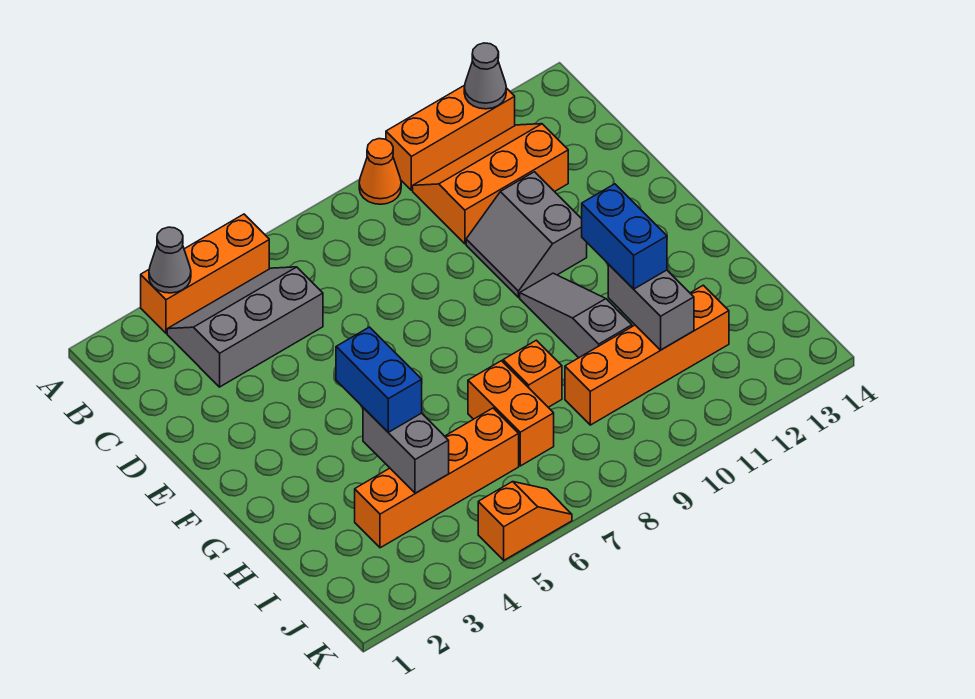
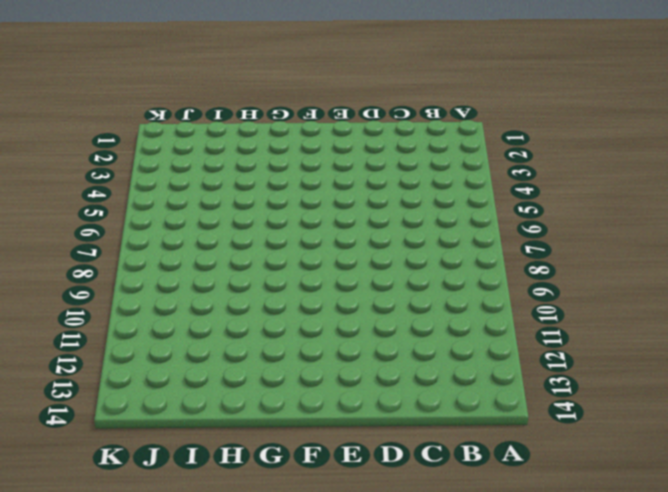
none -> orange 1x3 brick [141,214,269,333]
none -> orange 1x1 cone [359,139,401,204]
none -> orange 1x3 brick [386,85,515,190]

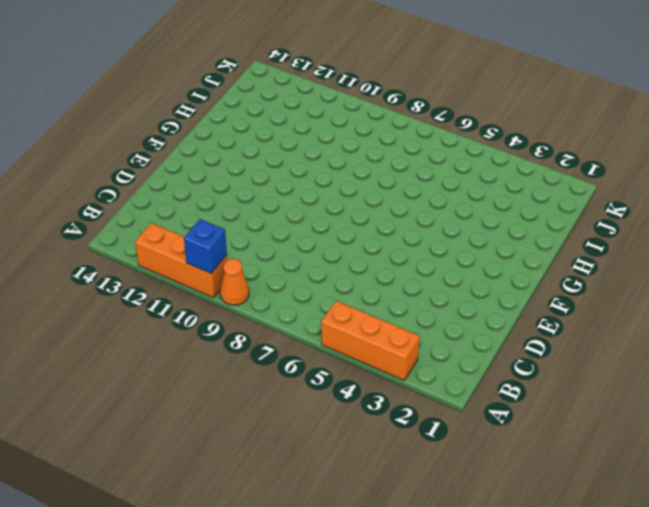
blue 1x1 brick [184,219,227,273] -> none
none -> grey 2x3 slope [167,267,323,387]
none -> orange 2x3 slope [413,124,568,244]
none -> grey 2x2 slope [466,172,587,297]

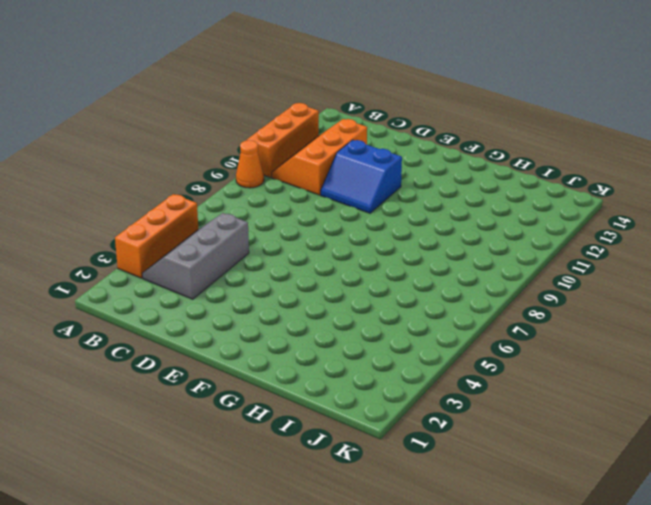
blue 2x2 slope [321,140,402,213] -> grey 2x2 slope [466,172,587,297]
none -> grey 1x3 slope [520,273,632,358]
none -> orange 1x2 brick [468,361,554,466]
none -> orange 1x1 brick [503,340,562,407]

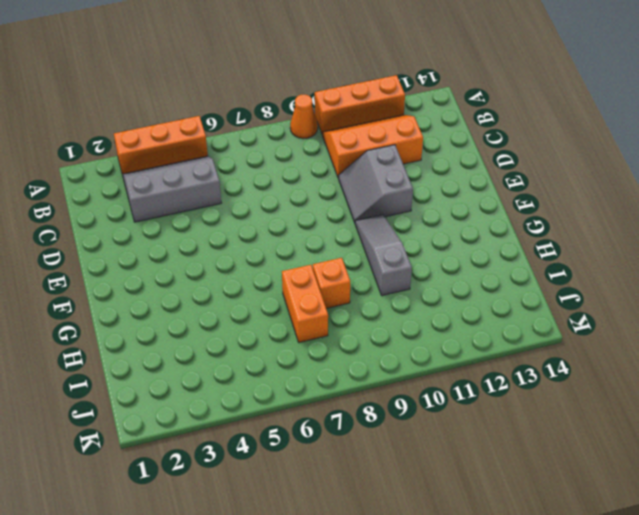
none -> orange 1x4 brick [355,408,519,548]
none -> orange 1x4 brick [565,285,729,425]
none -> orange 1x2 slope [478,482,572,560]

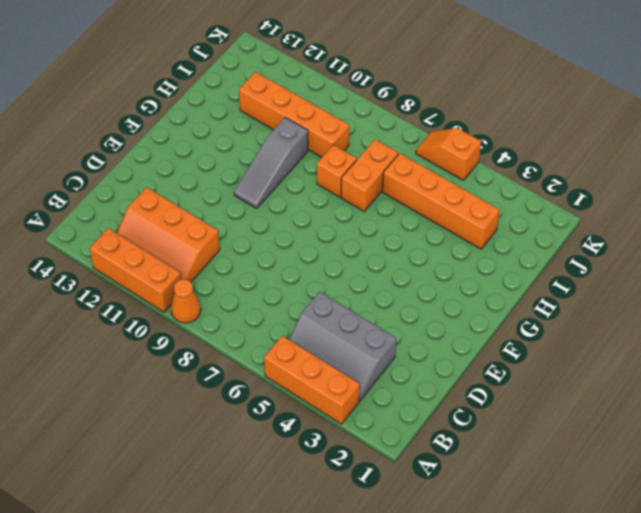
none -> grey 2x2 slope [466,172,587,297]
none -> grey 1x1 cone [149,227,191,293]
none -> grey 1x1 cone [464,43,506,109]

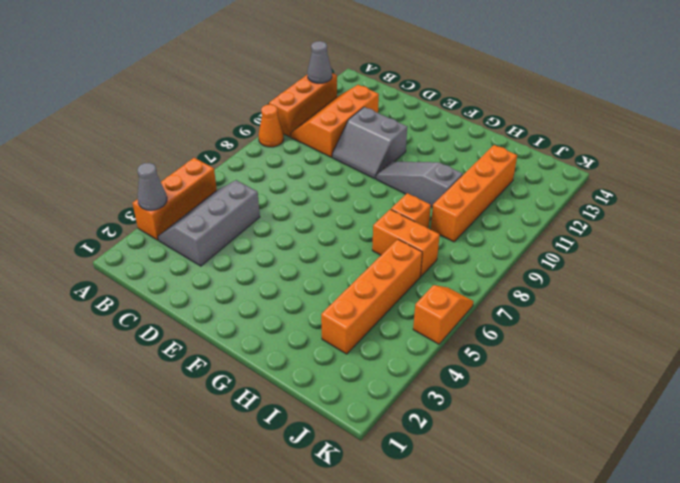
none -> grey 1x2 brick [363,408,449,493]
none -> grey 1x2 brick [608,264,694,350]
none -> blue 1x2 brick [336,327,422,432]

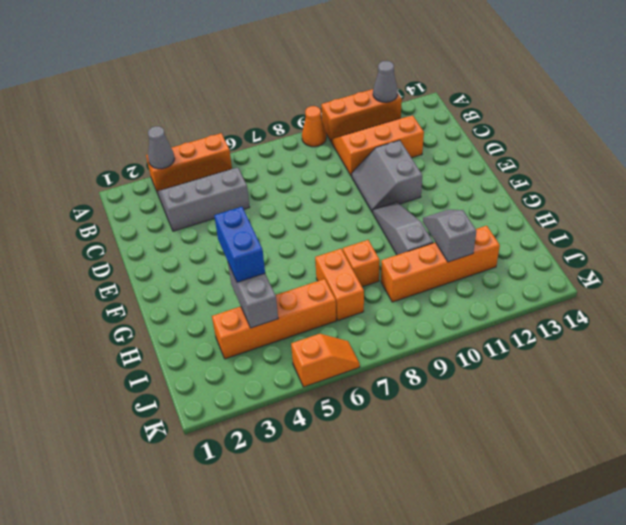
grey 1x2 slope [423,210,476,262] -> grey 1x2 brick [608,264,694,350]
none -> blue 1x2 brick [582,184,667,289]

